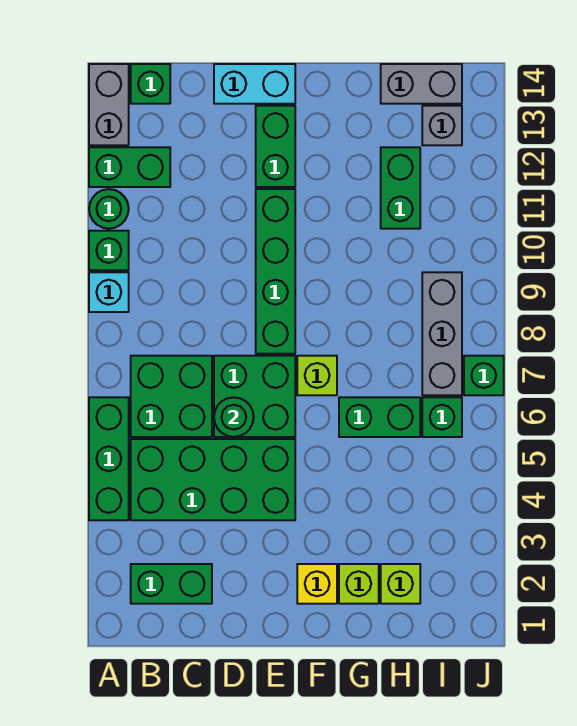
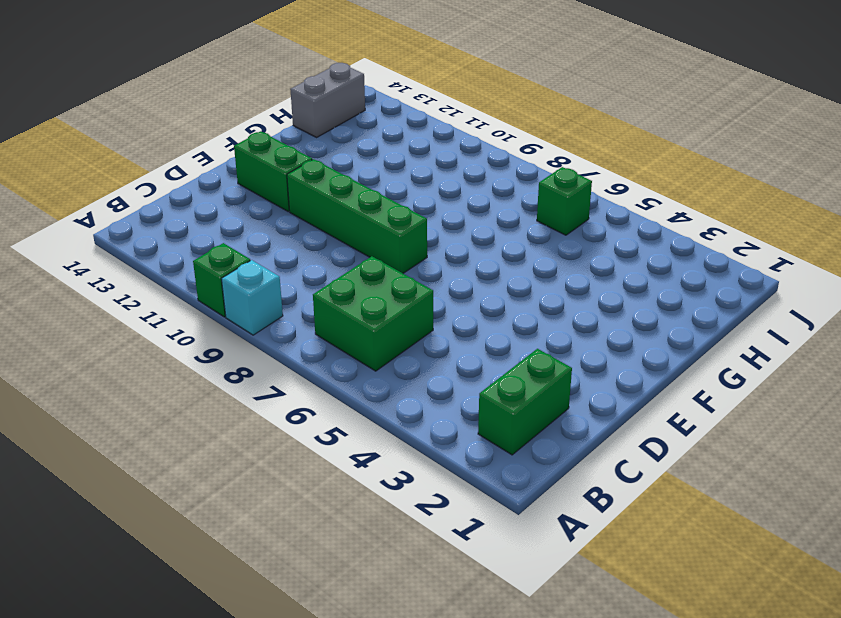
none -> green 1x3 brick [89,397,129,520]
none -> green 1x1 round brick [89,189,129,229]
none -> green 1x2 brick [89,147,170,187]

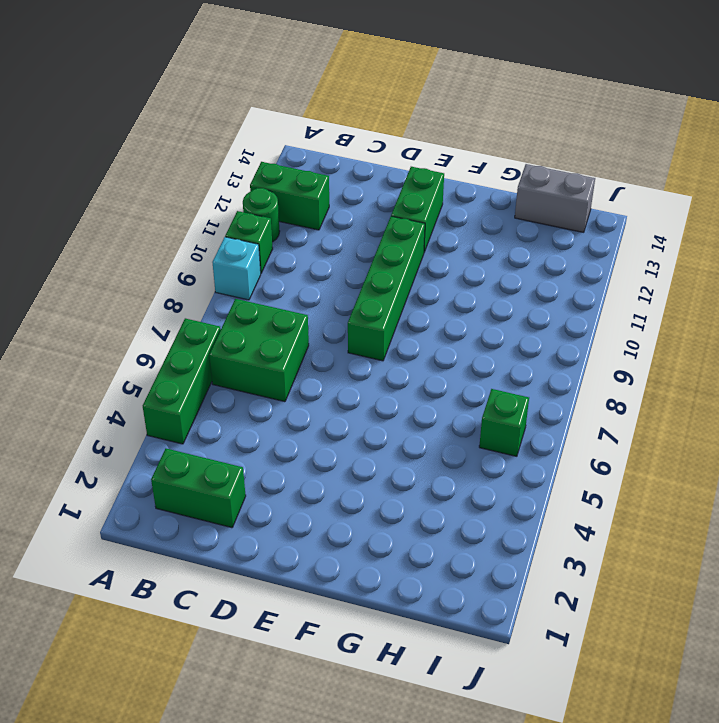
none -> grey 1x2 brick [89,64,129,145]
none -> green 2x4 brick [131,439,295,520]
none -> green 1x1 brick [131,64,170,104]

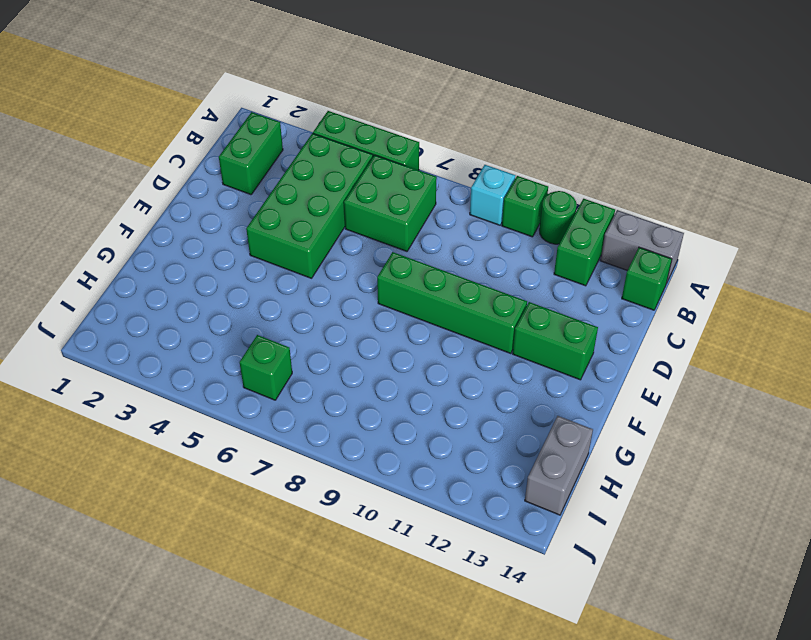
none -> green 2x2 brick [214,356,295,437]
none -> cyan 1x2 brick [214,64,295,104]
none -> yellow 1x1 brick [297,564,337,604]

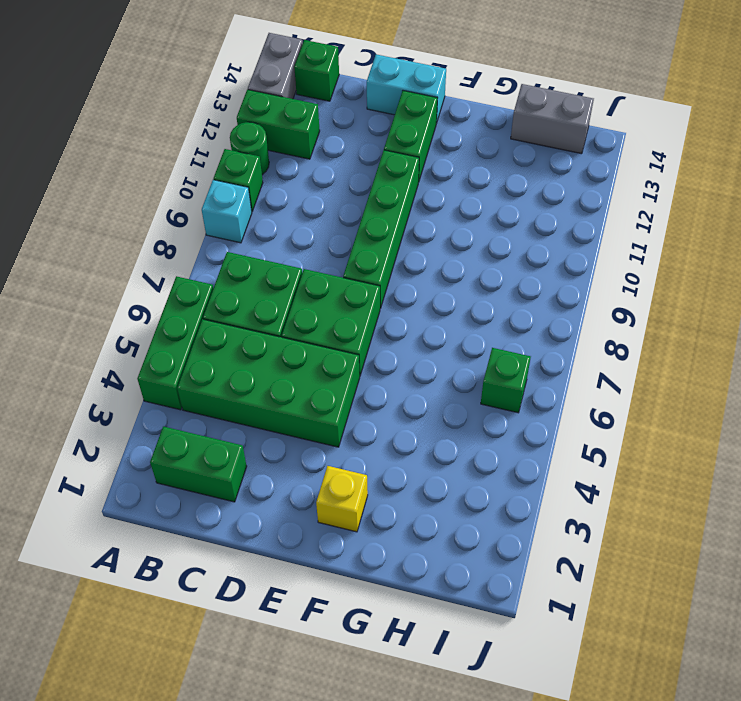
none -> lime 1x1 brick [297,356,337,395]
none -> lime 1x1 brick [339,564,379,604]
none -> green 1x2 brick [339,397,420,437]

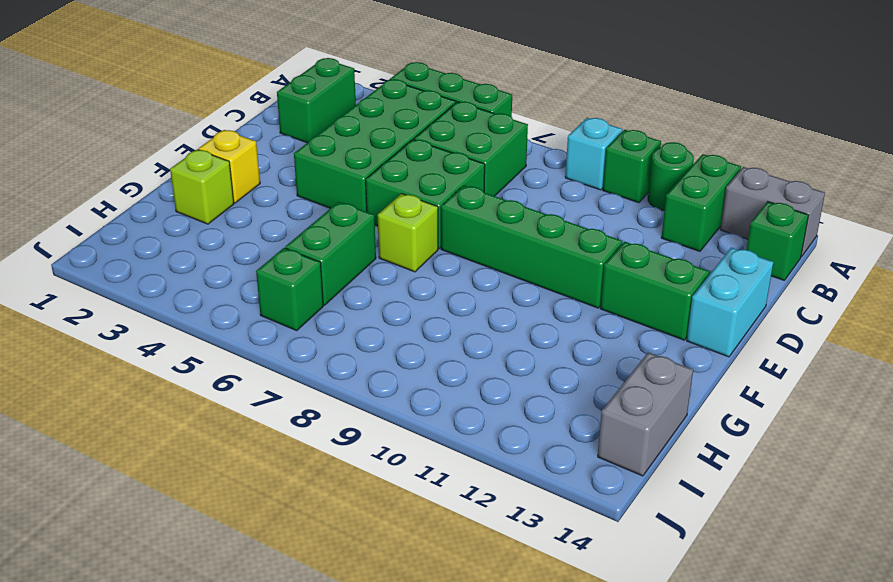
none -> lime 1x1 brick [381,564,420,604]
none -> green 1x2 brick [381,147,420,229]
none -> grey 1x3 brick [422,272,462,395]

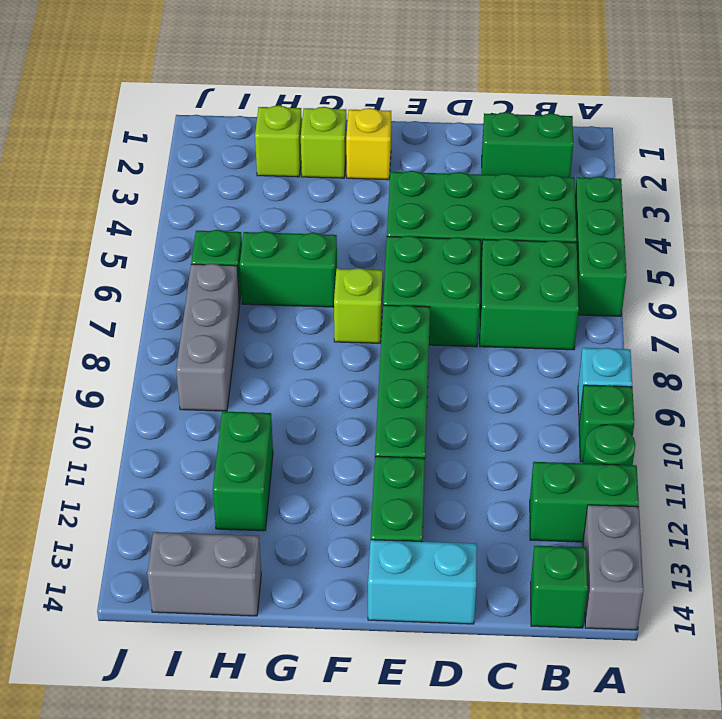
none -> grey 1x1 brick [422,106,462,145]
none -> green 1x1 brick [464,356,504,395]
none -> green 1x1 round brick [214,397,254,437]

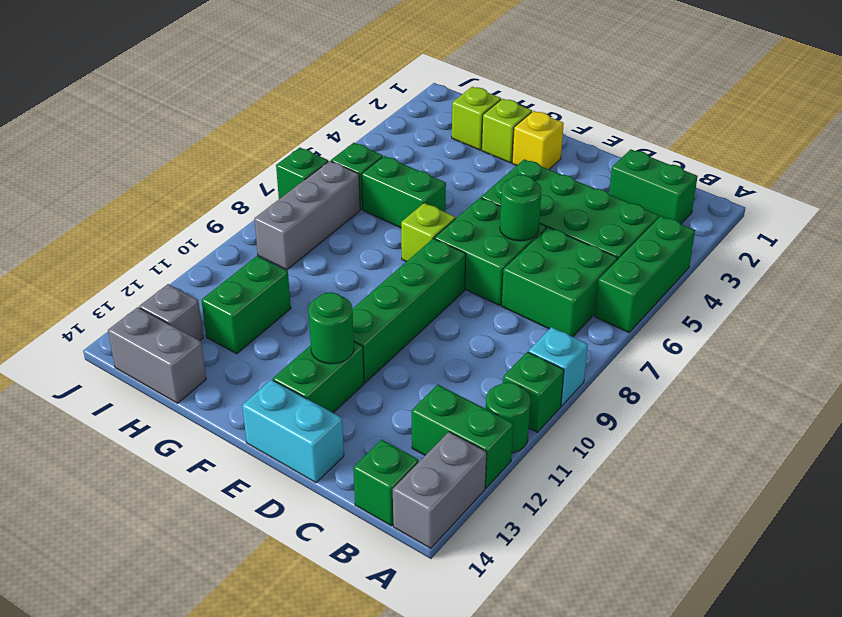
green 1x1 round brick [308,292,354,364] -> none

